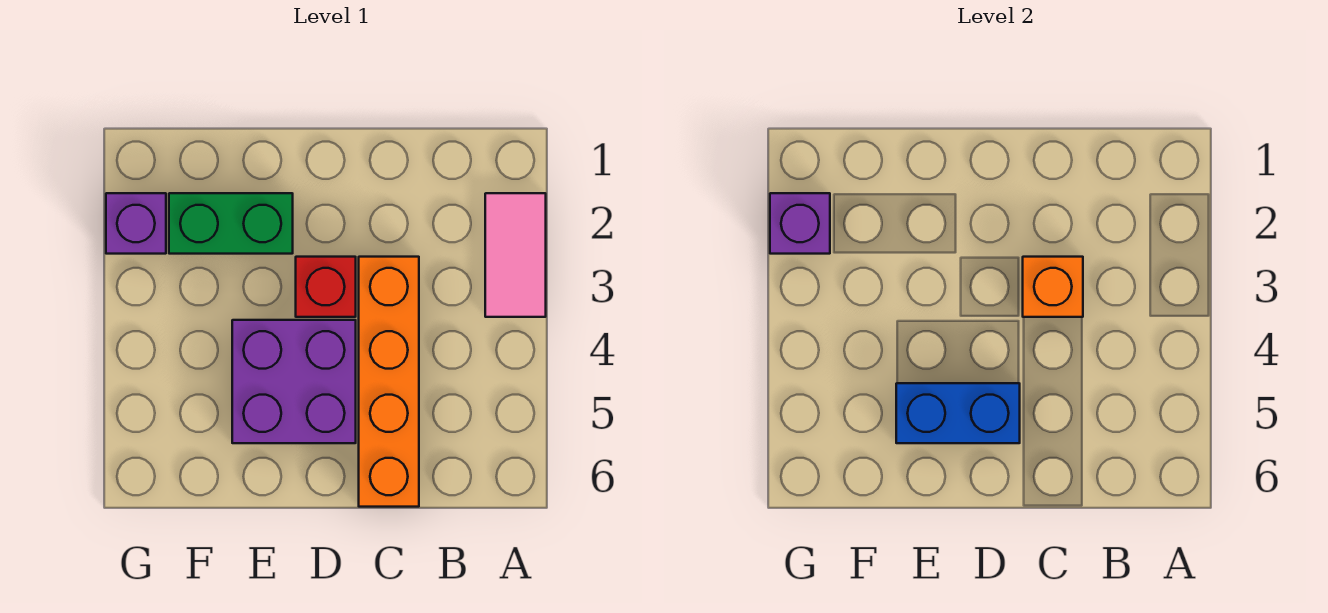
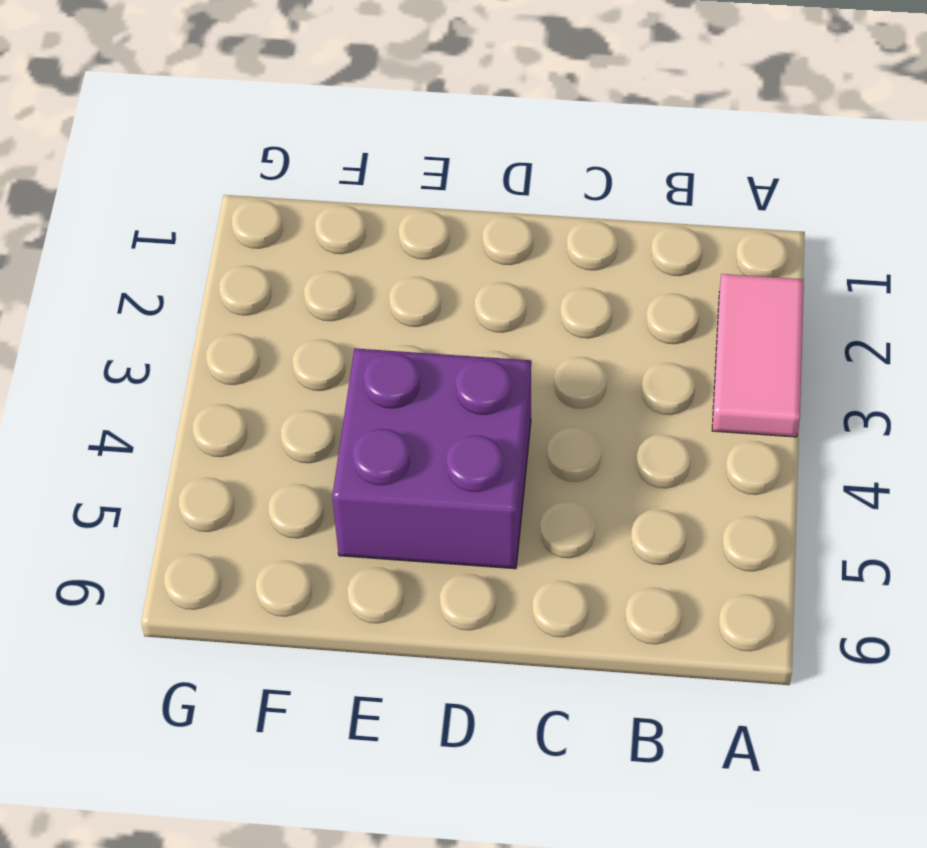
none -> orange 1x4 brick [359,257,419,507]
none -> red 1x1 brick [296,257,356,317]

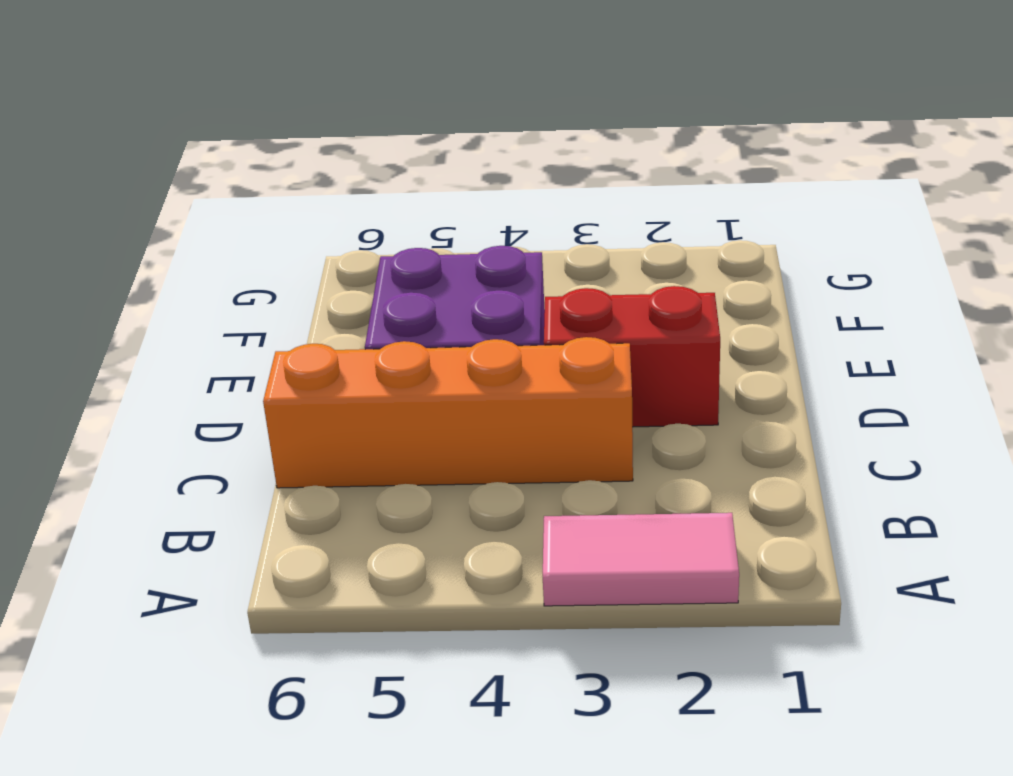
red 1x2 brick [544,286,720,427] -> red 1x1 brick [296,257,356,317]
none -> green 1x2 brick [169,193,293,254]
none -> purple 1x1 brick [106,193,166,254]

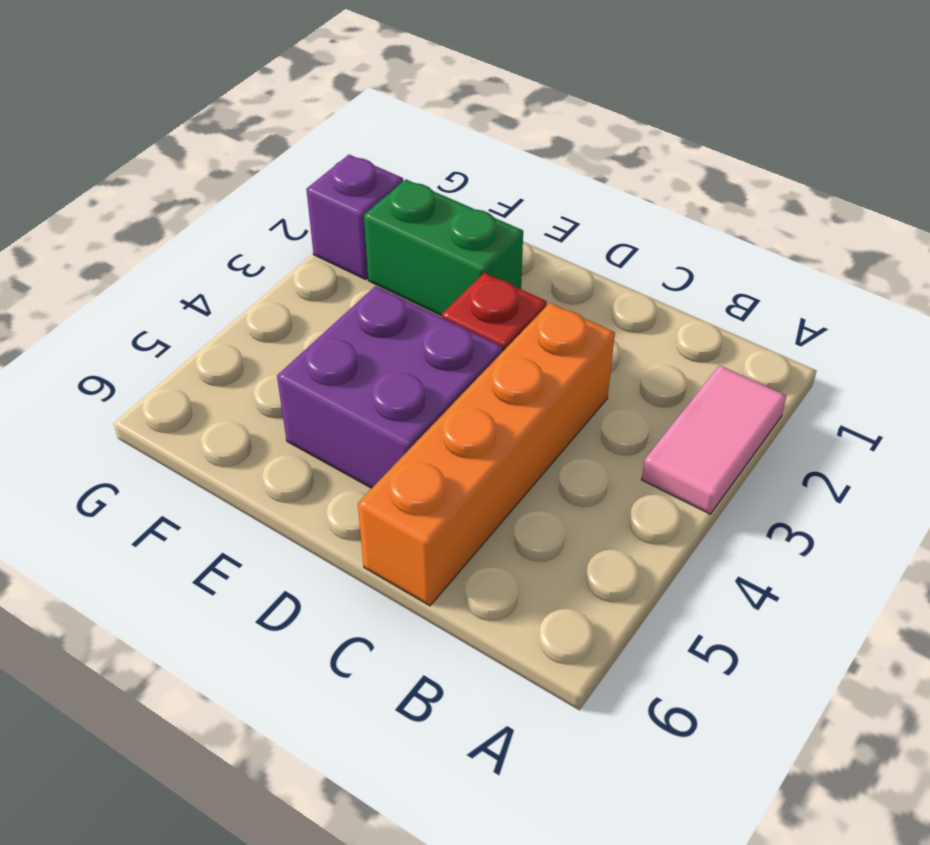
none -> orange 1x1 brick [1023,257,1083,317]
none -> blue 1x2 brick [896,383,1020,443]

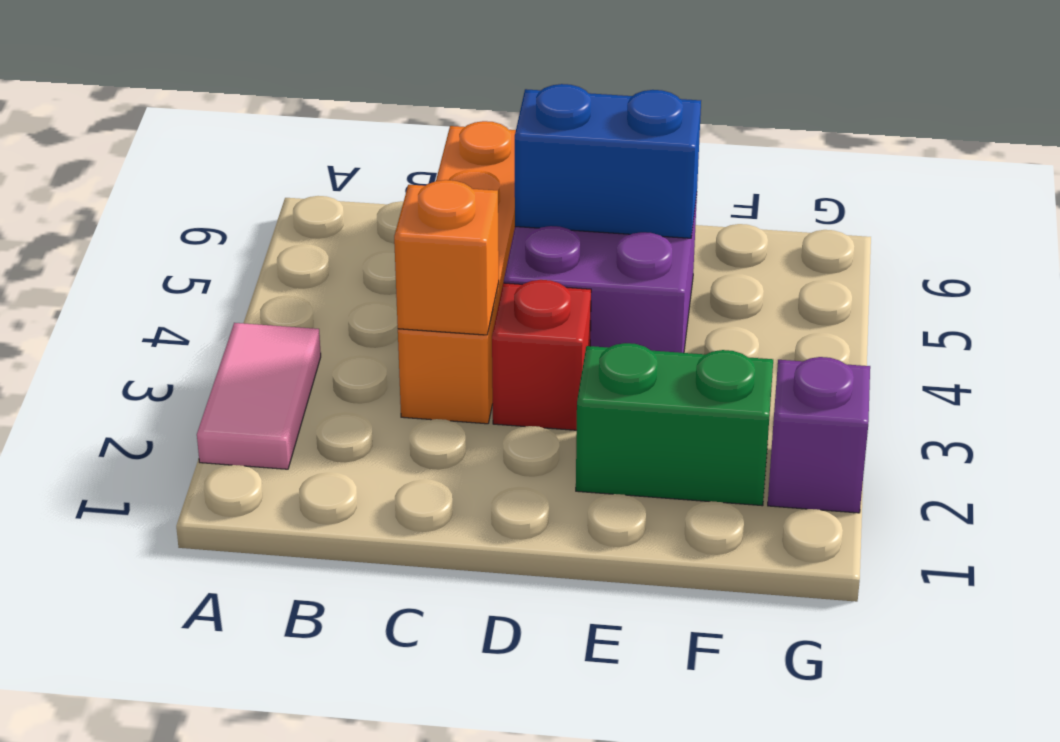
none -> purple 1x1 brick [770,193,830,254]

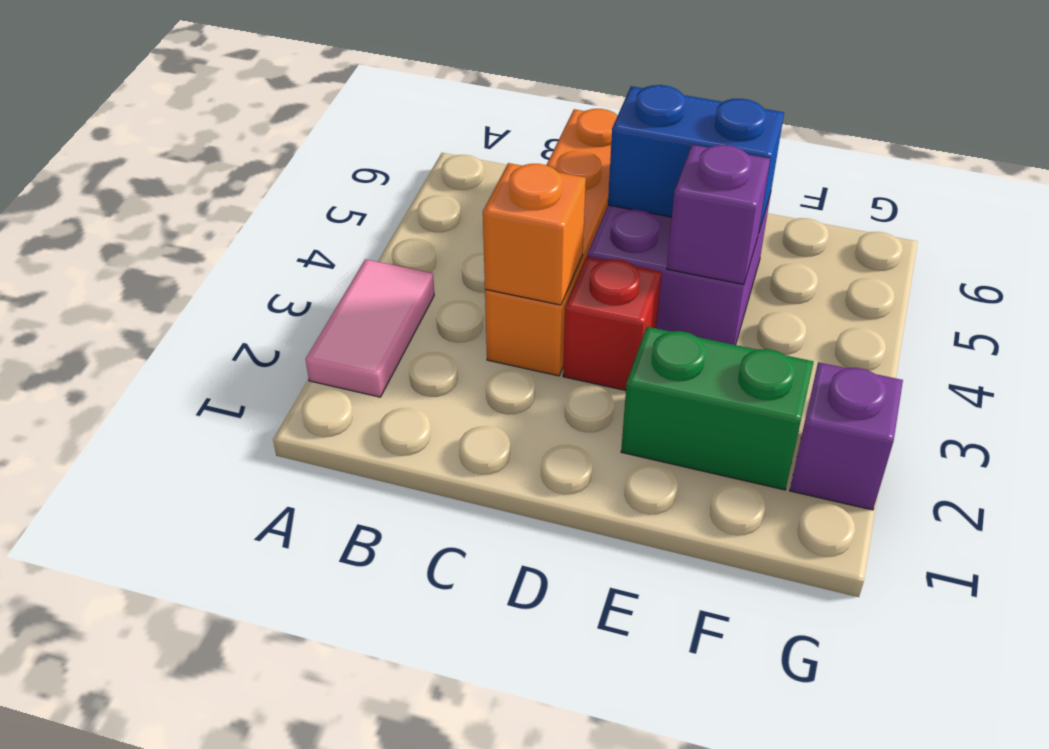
purple 1x1 brick [667,145,770,284] -> purple 1x1 brick moved to [770,193,830,254]

